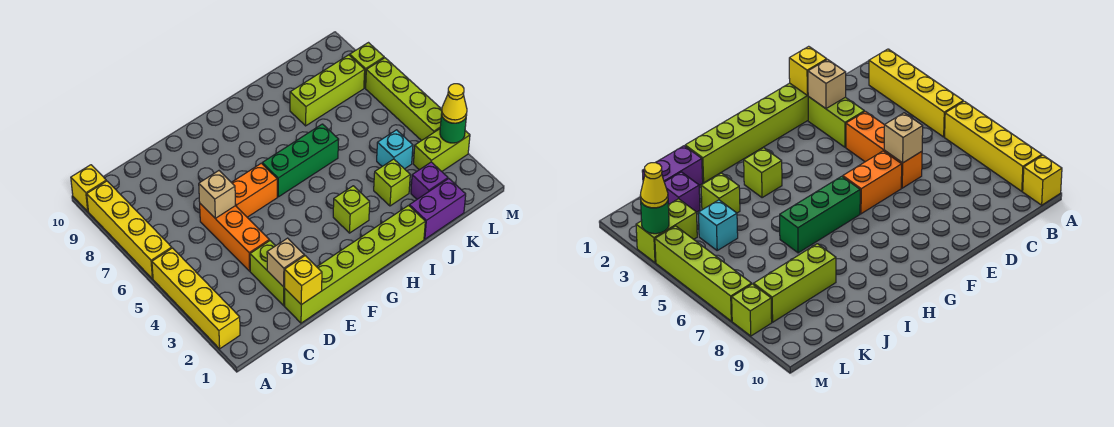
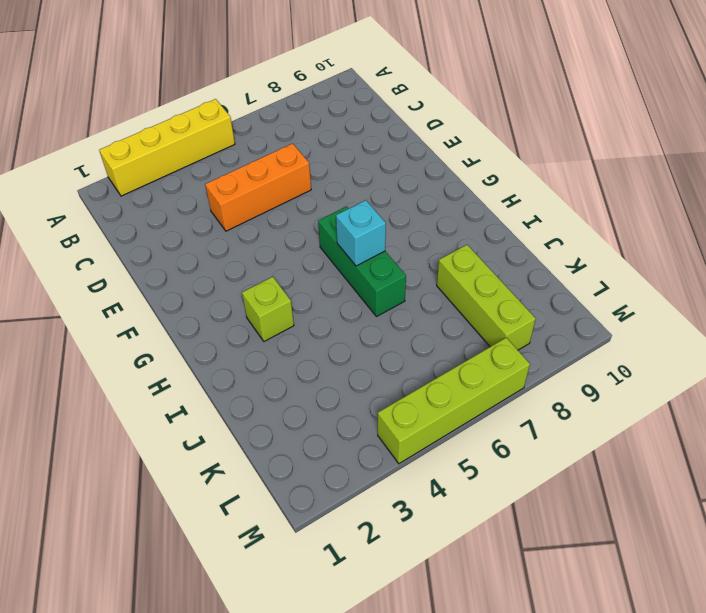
cyan 1x1 brick [336,200,386,266] -> cyan 1x1 brick moved to [377,130,413,169]
none -> yellow 1x4 brick [87,181,172,279]
none -> yellow 1x1 brick [71,165,106,212]
none -> lime 1x6 brick [285,206,425,323]

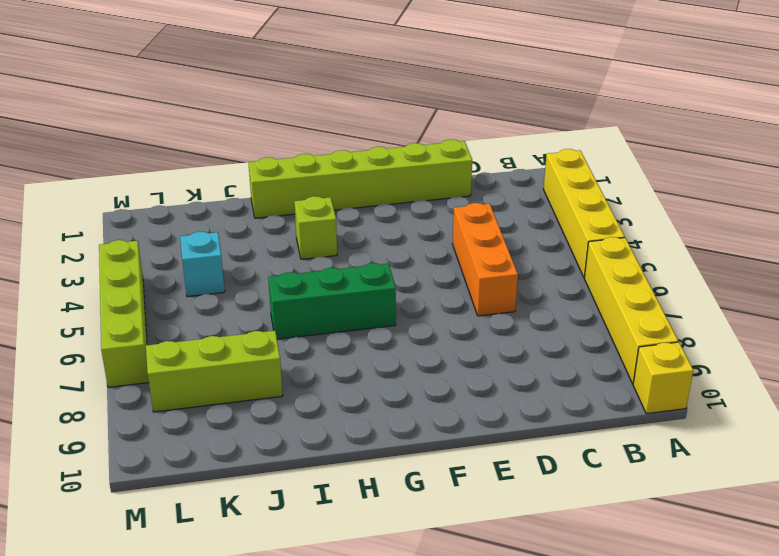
none -> lime 1x2 brick [250,241,285,306]
none -> orange 1x2 brick [231,163,277,217]
none -> purple 1x2 brick [409,179,466,239]

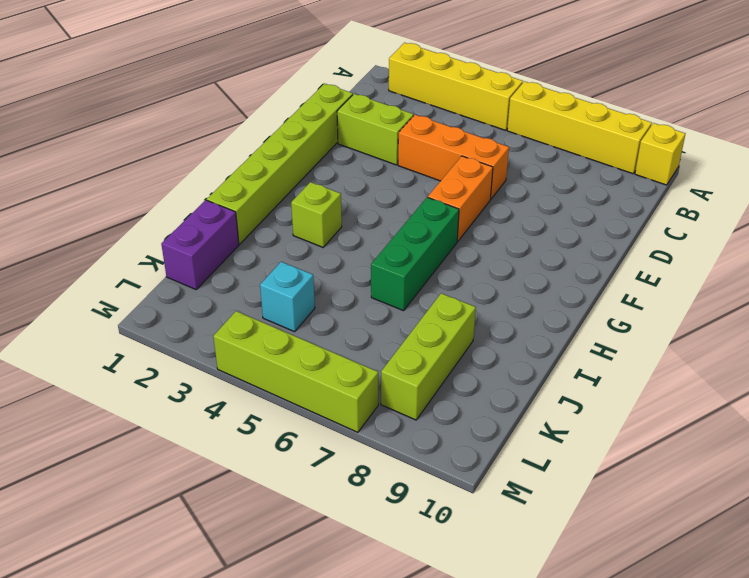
none -> lime 1x1 brick [374,159,410,206]
none -> purple 1x1 brick [411,162,448,199]
none -> lime 1x2 brick [413,129,470,171]

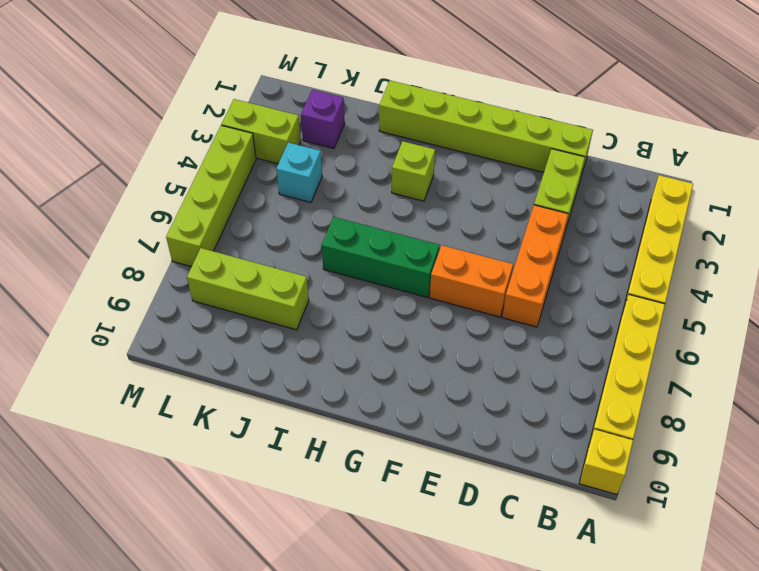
none -> purple 1x2 brick [409,179,466,239]
none -> lime 1x1 brick [374,159,410,206]
none -> lime 1x1 brick [350,43,384,88]

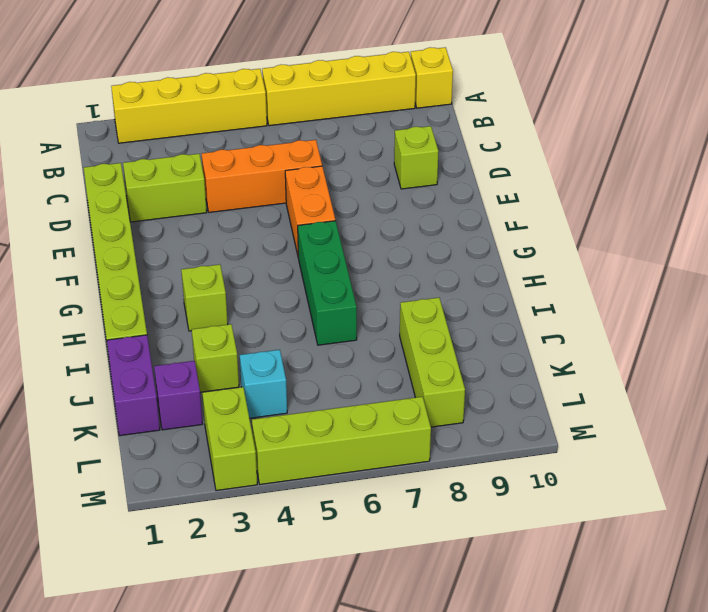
lime 1x1 brick [394,126,438,189] -> lime 1x1 brick moved to [350,43,384,88]
none -> yellow 1x1 brick [285,256,322,305]
none -> tan 1x1 brick [267,238,304,287]
none -> tan 1x1 brick [199,171,235,219]

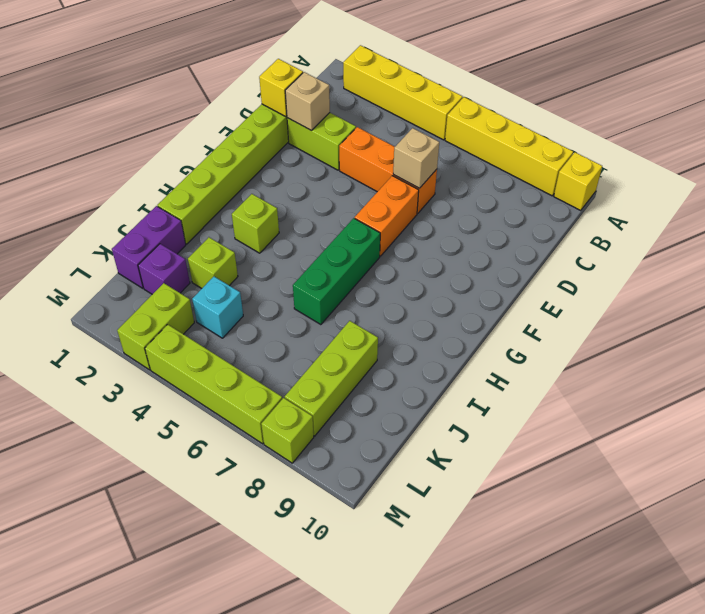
none -> green 1x1 round brick [440,115,466,143]
none -> yellow 1x1 cone [441,84,467,123]

